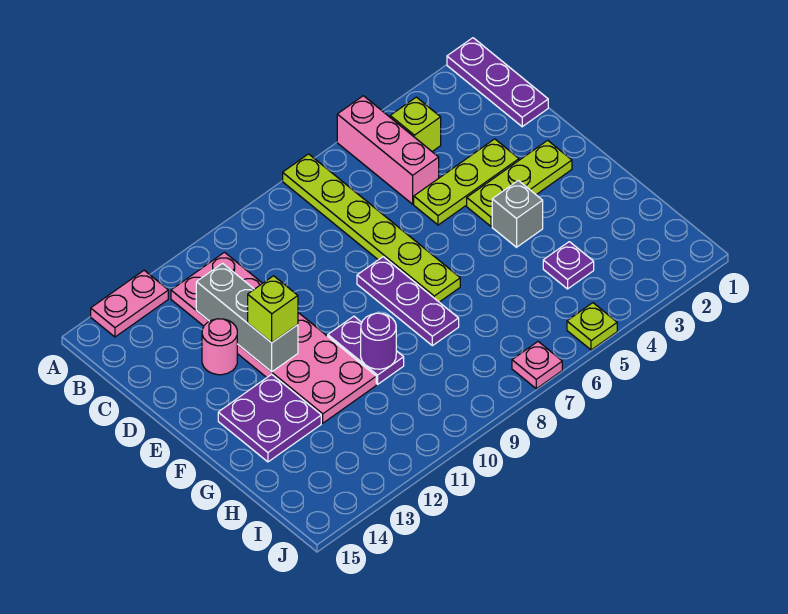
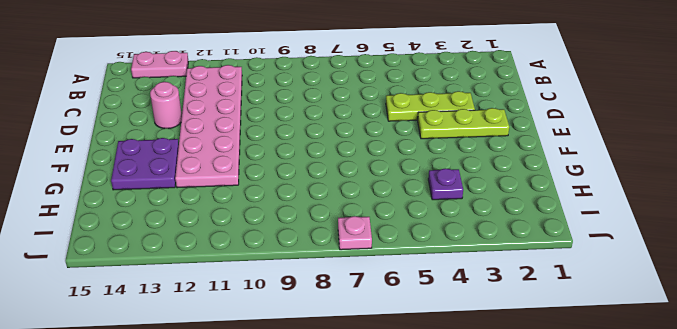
none -> purple 1x3 plate [447,38,548,127]
none -> pink 1x3 brick [337,96,439,204]
none -> lime 1x6 plate [283,154,460,302]

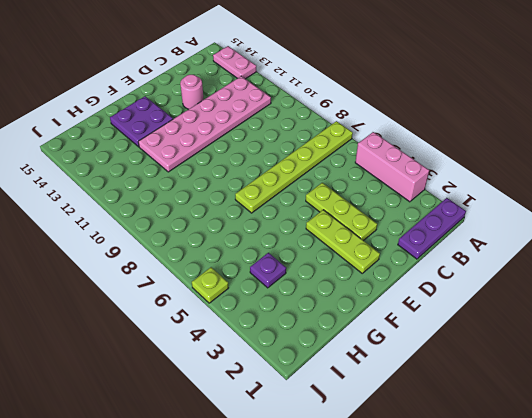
pink 1x3 brick [355,132,429,202] -> pink 1x3 brick turned to [337,96,439,204]
none -> lime 1x1 brick [390,97,441,151]
none -> purple 1x3 plate [357,257,459,346]
none -> grey 1x1 brick [492,180,543,247]

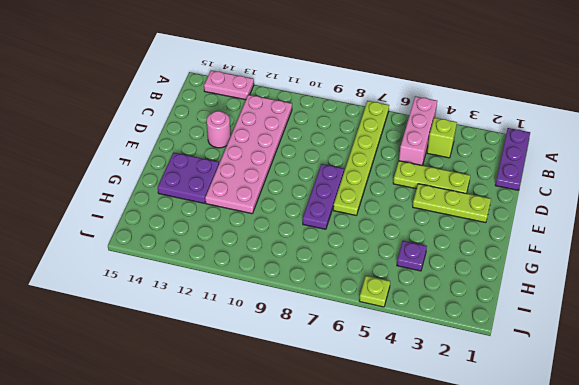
none -> grey 1x1 brick [492,180,543,247]
none -> purple 1x2 plate [328,316,404,384]
none -> pink 1x1 plate [512,342,562,389]

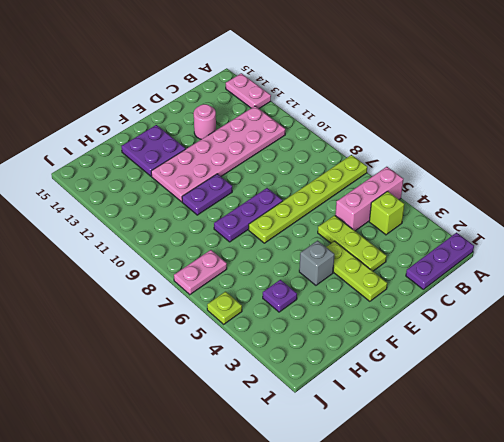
pink 1x2 plate [174,250,227,295] -> pink 1x1 plate [512,342,562,389]
none -> grey 1x3 brick [196,263,298,372]
none -> purple 1x1 round brick [361,313,396,369]
none -> lime 1x1 brick [248,276,298,343]

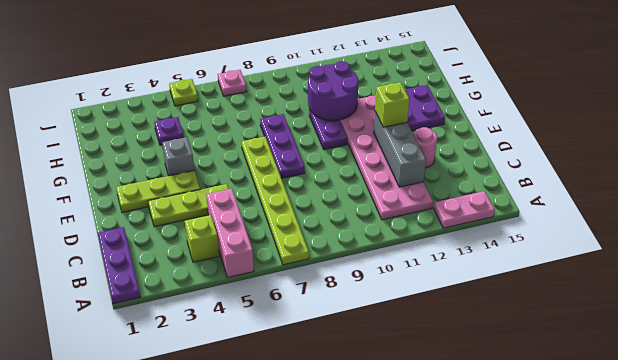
purple 2x2 round brick [308,61,359,121] -> purple 1x1 round brick [361,313,396,369]

